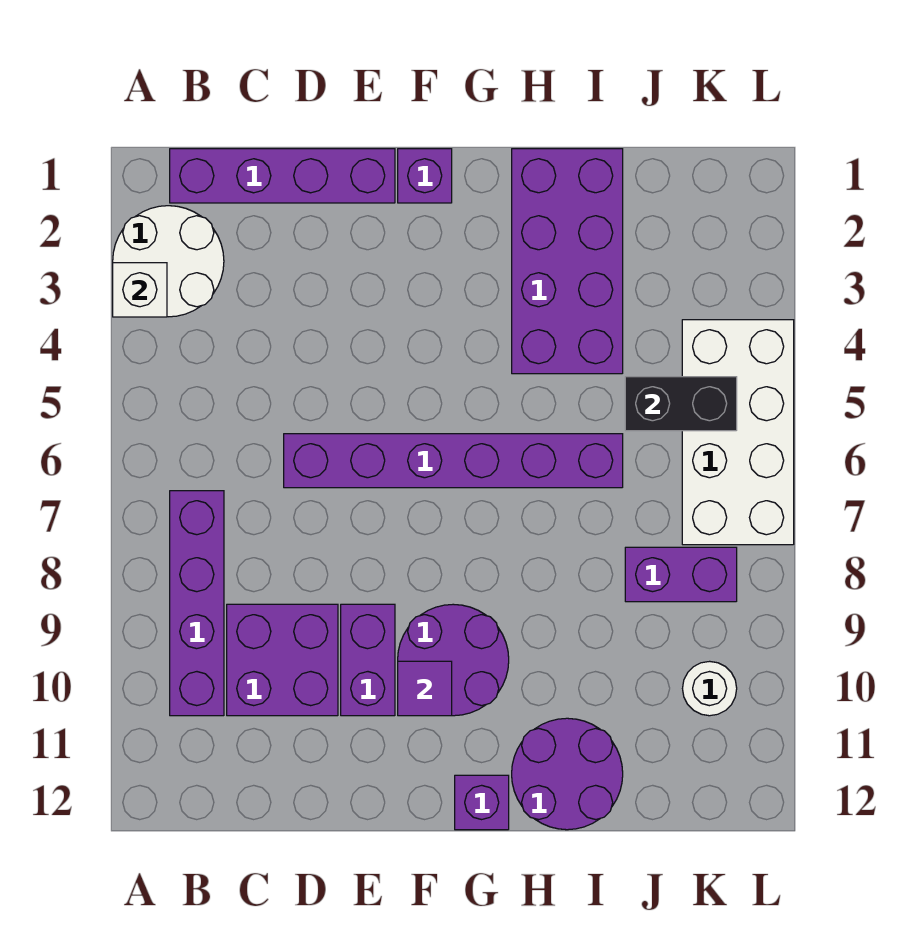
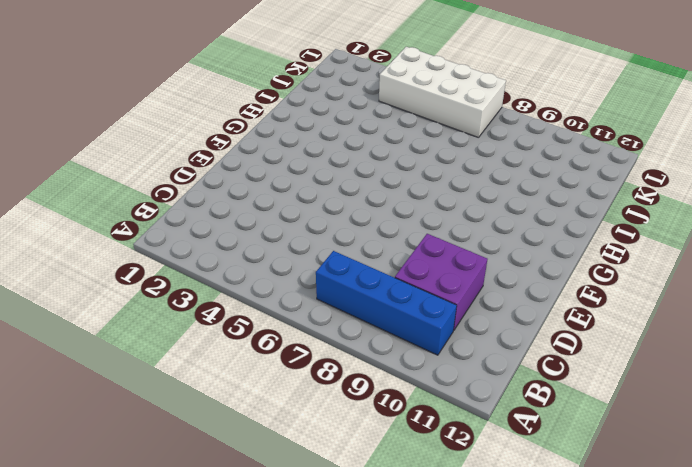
blue 1x4 brick [316,251,457,355] -> purple 1x4 brick [170,491,224,716]
none -> white 2x2 round brick [113,206,224,317]
none -> purple 1x4 brick [170,149,395,203]
none -> purple 1x6 brick [284,434,623,488]

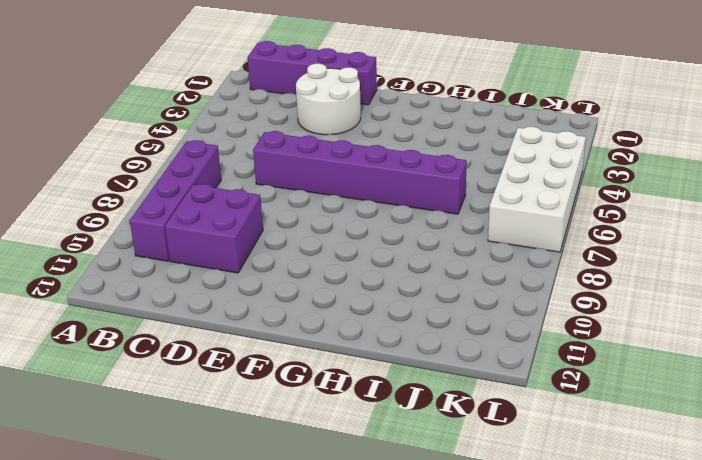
white 2x2 round brick [296,64,361,135] -> white 2x2 round brick moved to [113,206,224,317]
none -> purple 1x2 brick [341,604,395,716]
none -> purple 1x1 brick [398,149,452,203]
none -> purple 2x2 round brick [398,604,509,716]

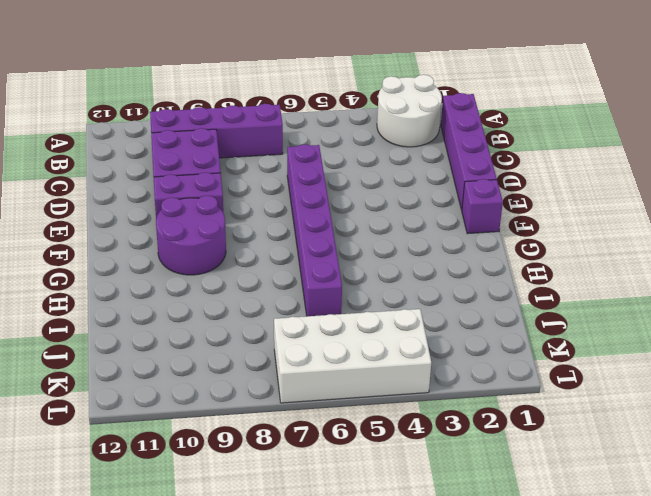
none -> purple 1x1 brick [455,775,509,830]
none -> purple 2x4 brick [512,149,623,374]
none -> purple 2x2 round brick [512,718,623,830]

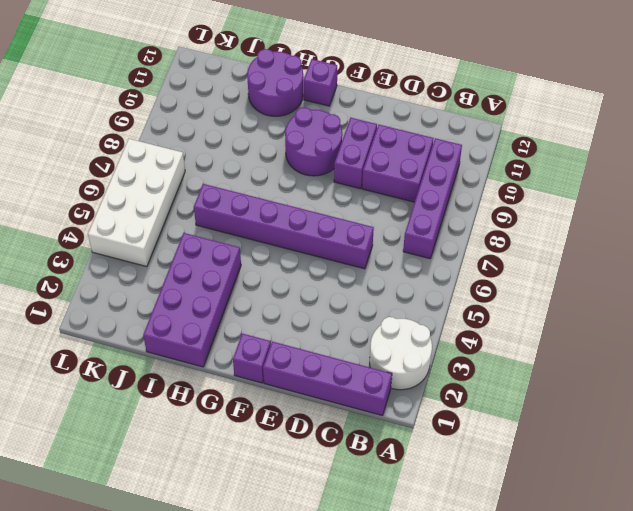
none -> purple 1x2 brick [625,547,737,602]
none -> white 1x1 round brick [683,661,737,716]
none -> white 1x1 brick [113,263,167,317]

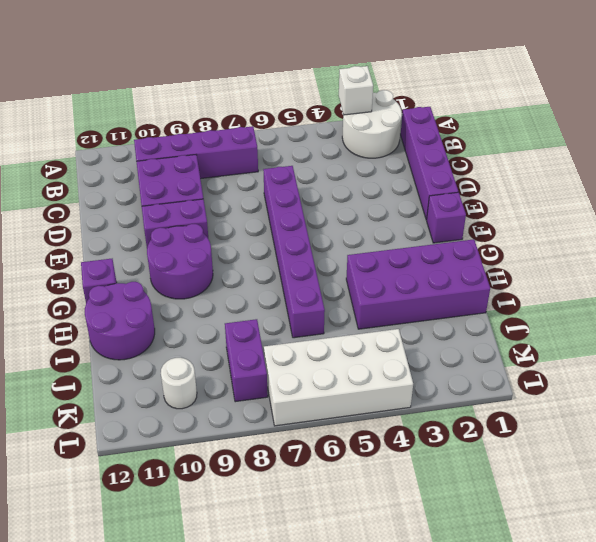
none -> purple 1x1 tile [398,661,452,716]
none -> black 1x2 brick [625,377,737,431]

